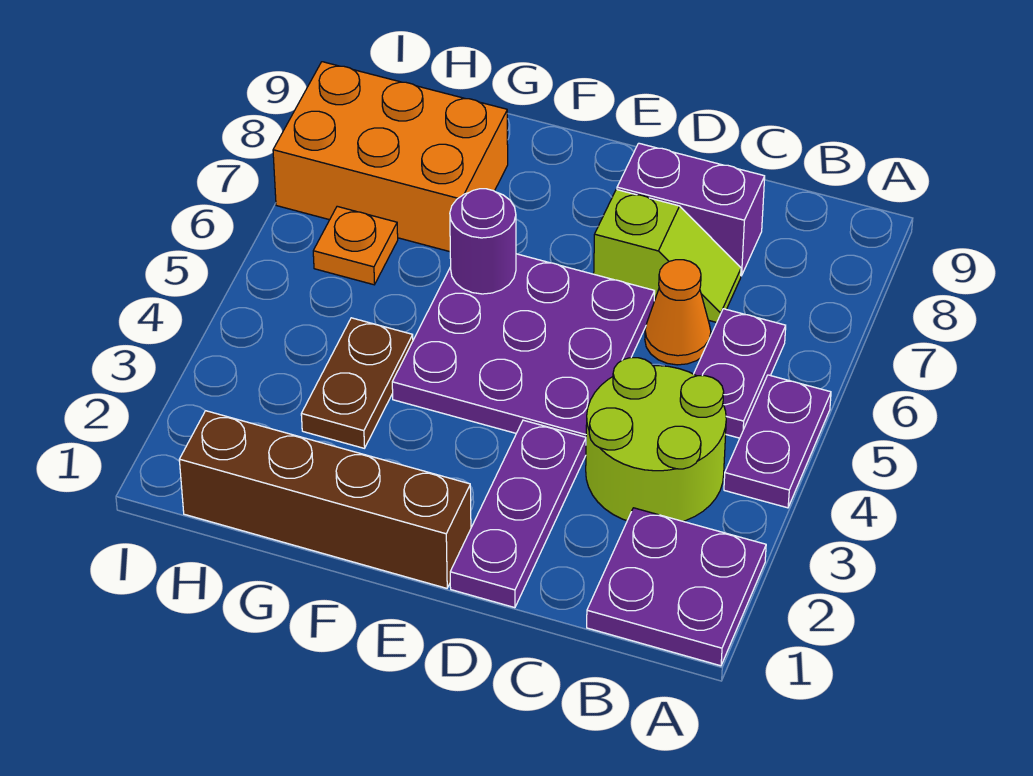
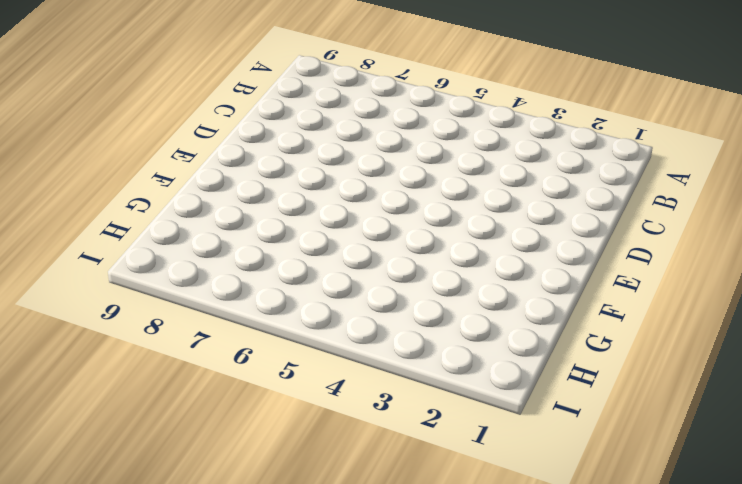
none -> purple 2x2 plate [587,508,766,666]
none -> purple 1x2 plate [724,375,831,508]
none -> lime 2x2 round brick [586,358,726,521]

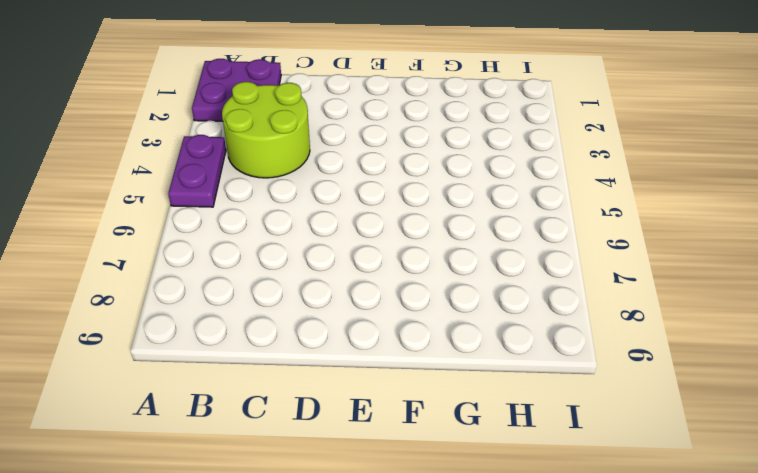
none -> purple 1x2 plate [694,309,786,438]
none -> orange 1x1 cone [645,260,711,365]
none -> lime 1x2 slope [594,190,741,322]

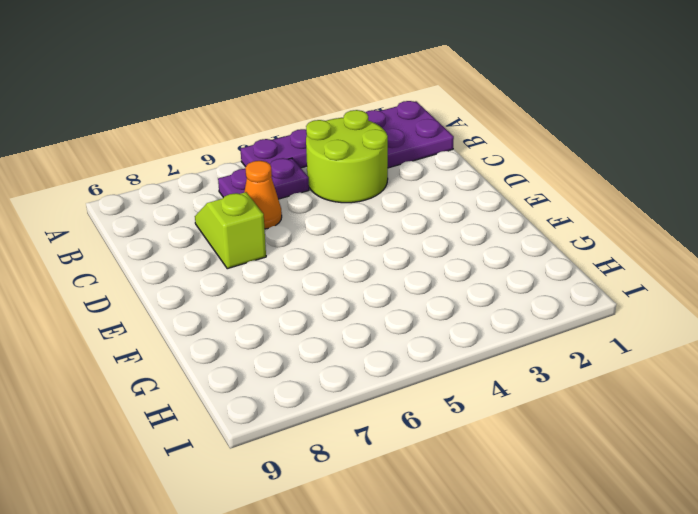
none -> purple 1x2 brick [617,143,765,276]
none -> purple 1x3 plate [450,420,586,608]
none -> purple 3x3 plate [392,254,655,437]

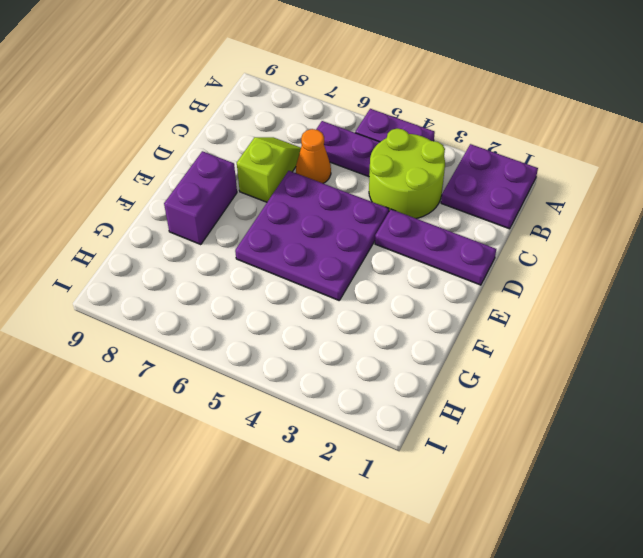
purple 1x2 brick [164,151,237,245] -> purple 1x2 brick moved to [617,143,765,276]
none -> brown 1x4 brick [179,411,471,588]
none -> brown 1x2 plate [301,318,413,448]
none -> orange 2x3 brick [273,62,508,252]

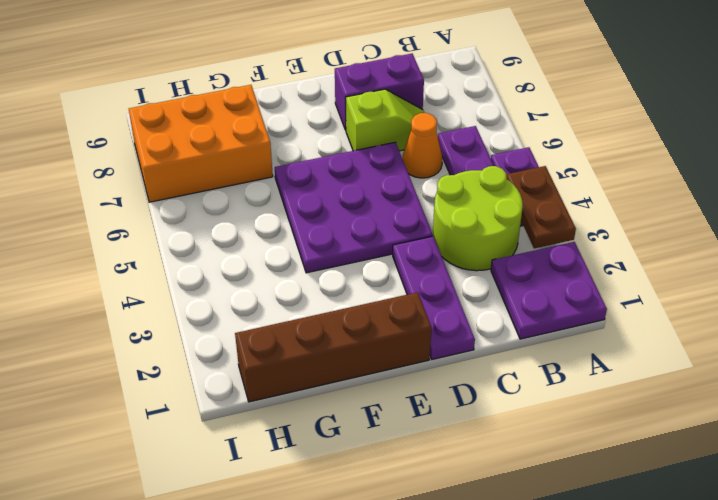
brown 1x2 plate [506,166,576,248] -> brown 1x2 plate moved to [301,318,413,448]
none -> orange 1x1 plate [313,206,398,285]
none -> purple 1x1 round brick [450,189,516,294]

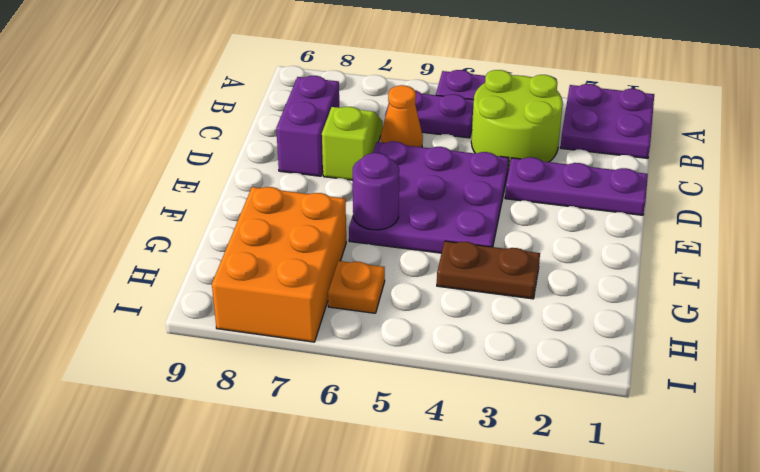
none -> brown 1x4 brick [179,411,471,588]

